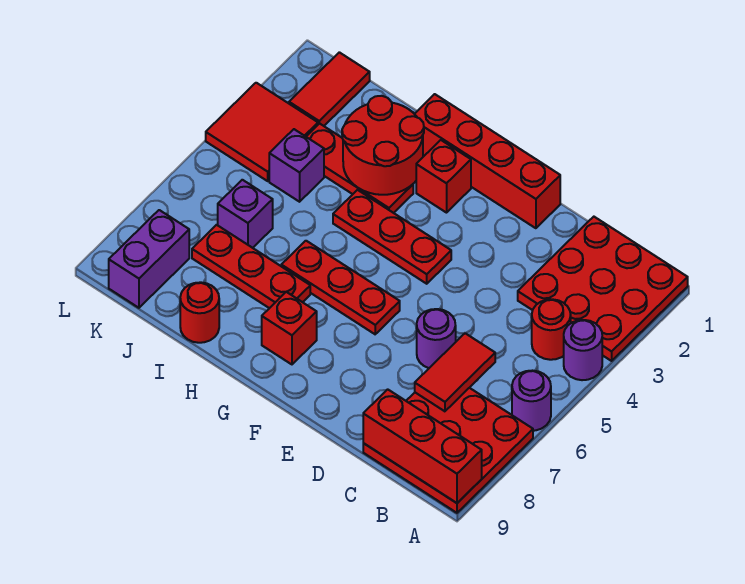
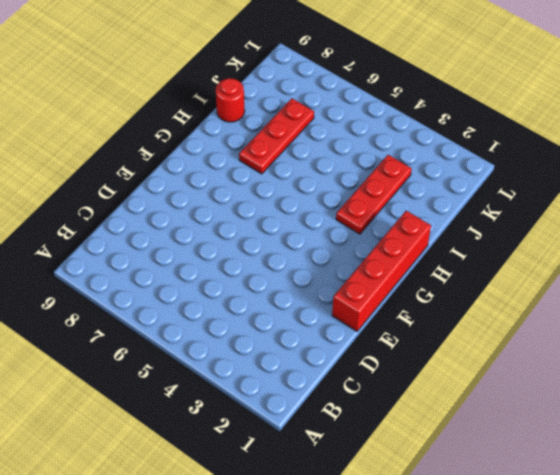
none -> red 3x3 plate [518,217,688,361]
none -> purple 1x1 round brick [564,320,602,380]
none -> purple 1x1 round brick [512,371,551,431]

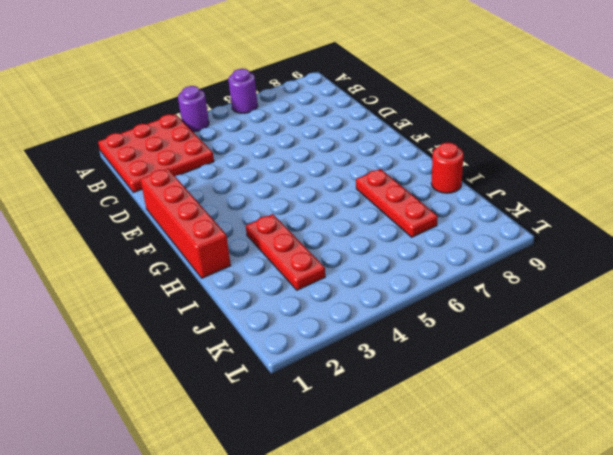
none -> red 3x3 plate [363,388,533,513]
none -> red 1x1 round brick [532,299,571,360]
none -> purple 1x1 round brick [417,309,456,368]

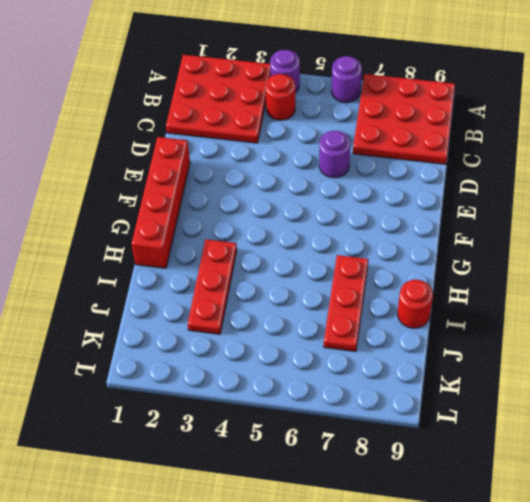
none -> red 1x3 plate [333,190,451,284]
none -> red 1x3 plate [281,241,400,334]
none -> red 1x1 brick [416,140,471,213]

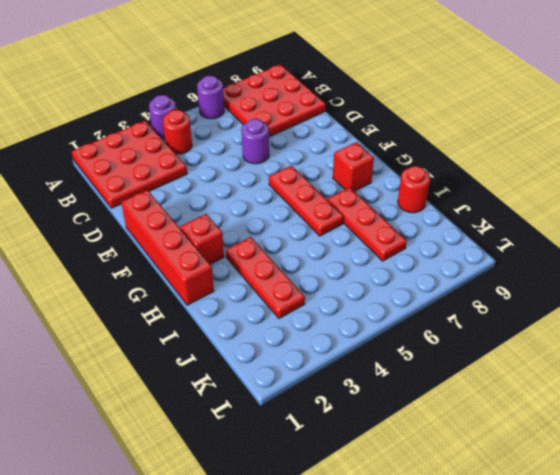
none -> red 1x3 plate [333,190,451,284]
none -> purple 1x1 brick [269,129,324,202]
none -> purple 1x1 brick [218,180,273,248]

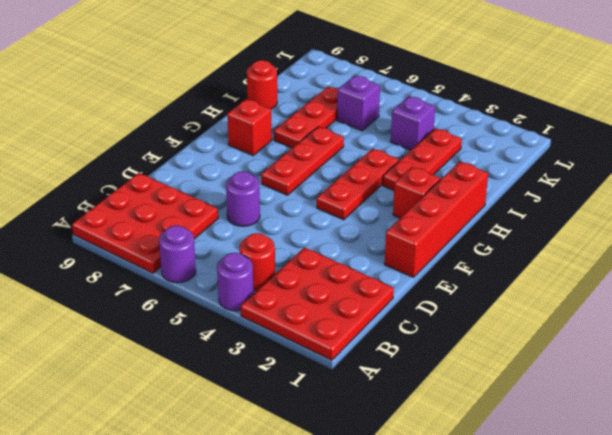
none -> red 1x2 tile [289,52,370,126]
none -> red 2x2 tile [206,83,318,181]
none -> purple 1x2 brick [109,210,189,308]

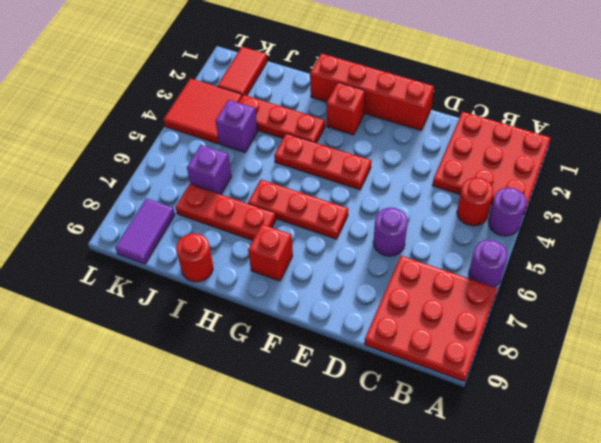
purple 1x2 tile [115,198,175,264] -> purple 1x2 brick [109,210,189,308]
none -> red 1x3 brick [363,389,482,503]
none -> red 1x2 tile [415,333,495,411]
none -> red 2x2 round brick [342,96,424,195]

